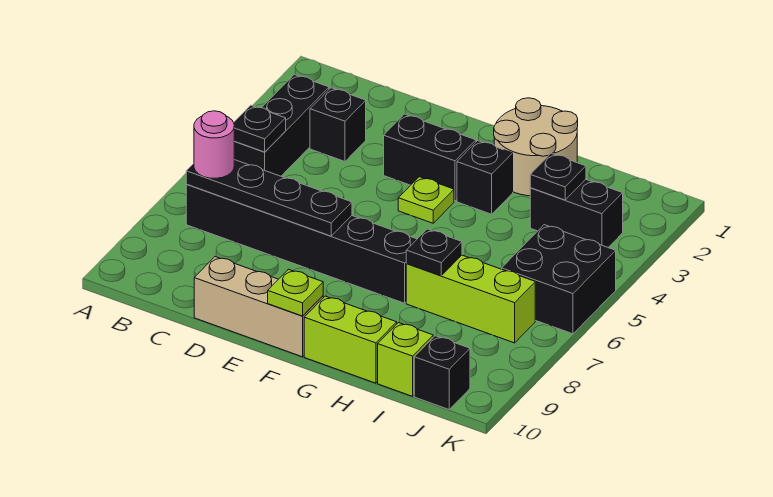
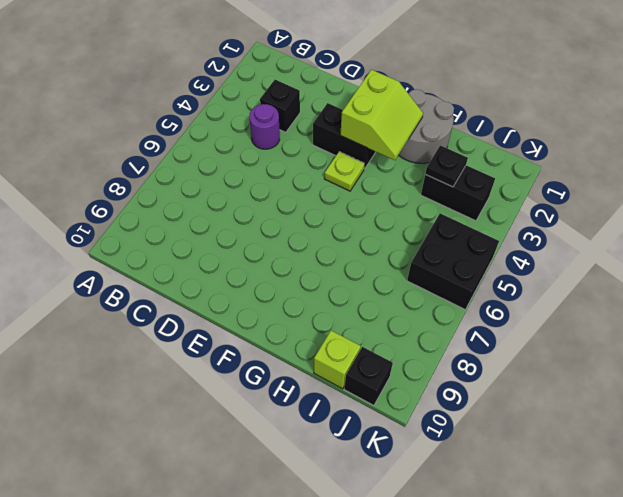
purple 1x1 round brick [249,104,280,149] -> none
lime 2x2 slope [340,70,423,160] -> none
grey 2x2 round brick [399,89,454,163] -> tan 2x2 round brick [494,98,578,196]
none -> black 1x3 brick [234,75,329,176]
none -> black 1x6 brick [186,185,417,303]
none -> tan 1x3 brick [194,257,323,357]

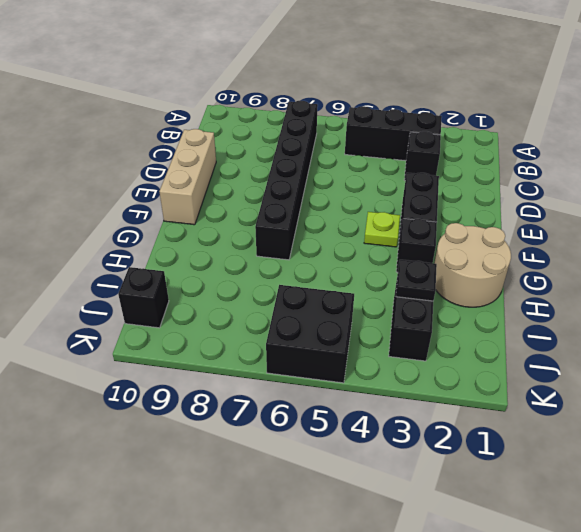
none -> lime 1x2 brick [304,296,397,383]
none -> lime 1x3 brick [406,255,535,343]
none -> lime 1x1 brick [378,323,433,396]

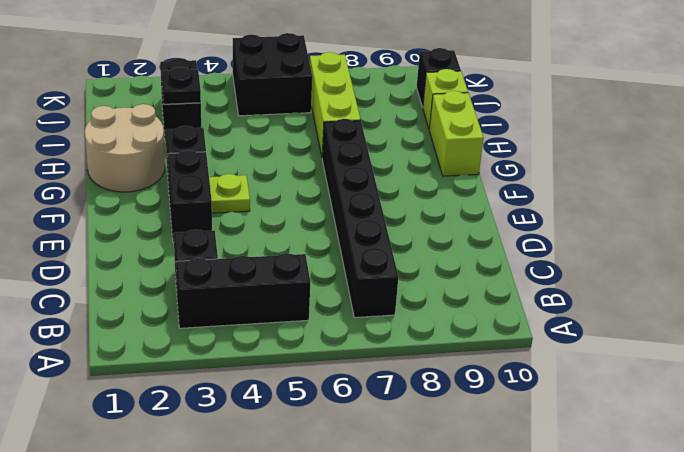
none -> tan 1x3 brick [194,257,323,357]
none -> black 1x1 plate [234,105,286,152]
none -> black 1x4 plate [186,160,352,236]

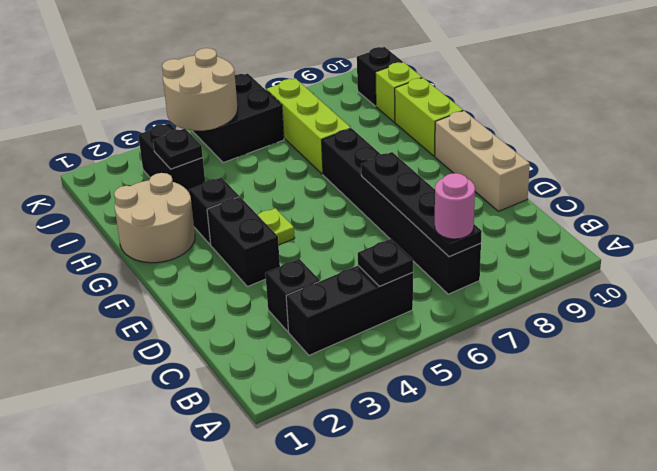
tan 2x2 round brick [162,48,238,131] -> none
none -> lime 1x1 plate [268,269,323,316]
none -> black 1x1 plate [406,229,462,276]

